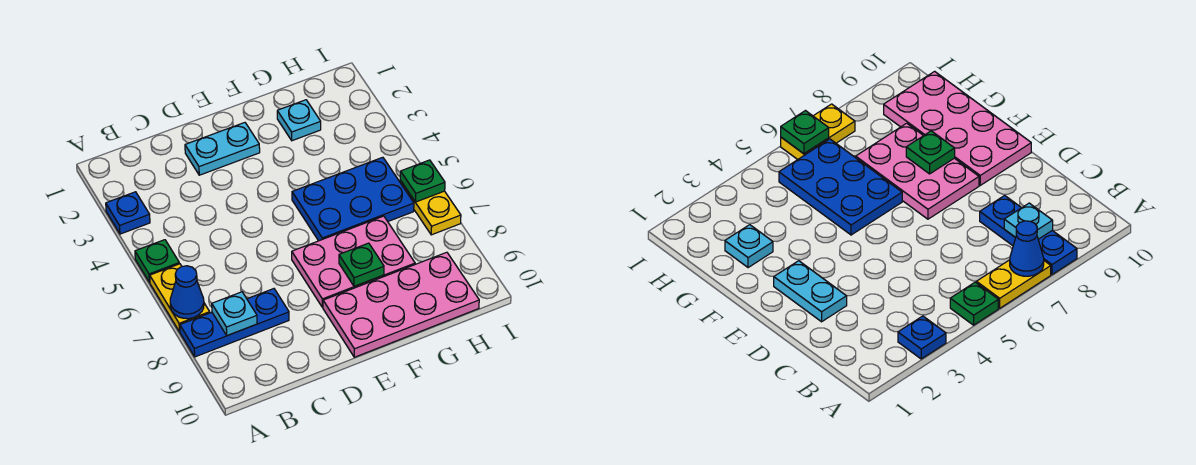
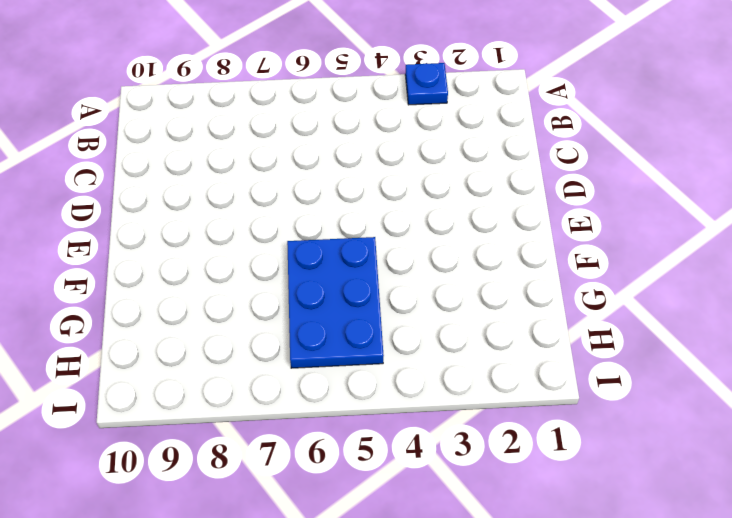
none -> green 1x1 plate [135,240,179,282]
none -> yellow 1x2 plate [150,264,210,332]
none -> blue 1x3 plate [180,289,289,357]

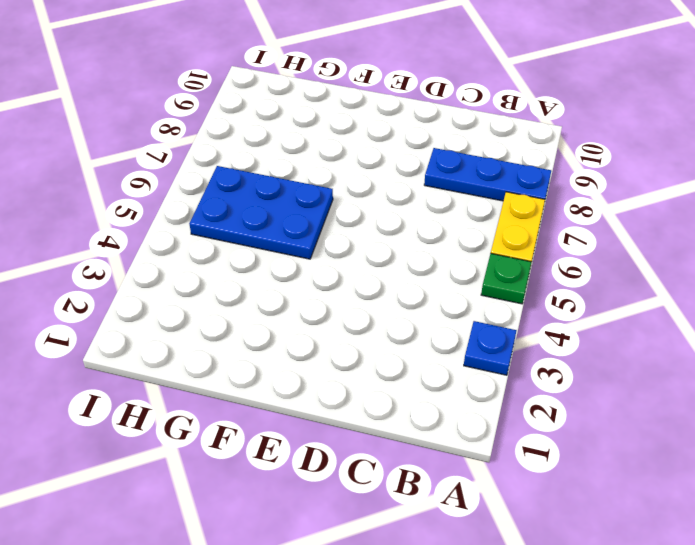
none -> cyan 1x2 plate [185,123,260,175]
none -> pink 2x3 plate [292,216,415,307]
none -> pink 2x4 plate [323,252,479,357]

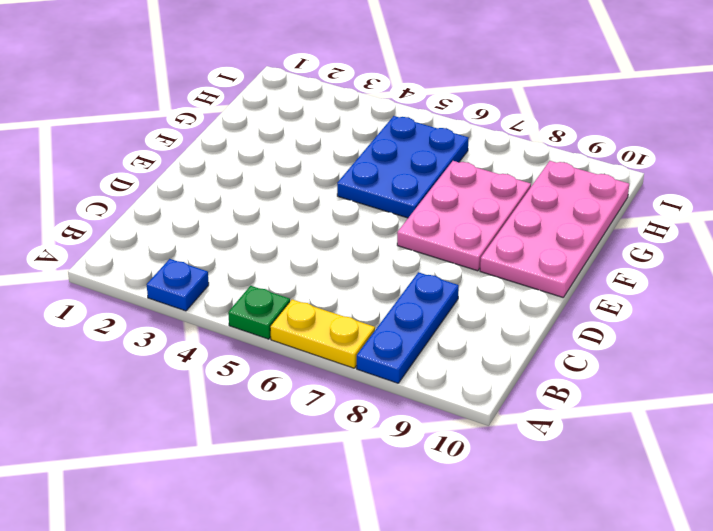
none -> cyan 1x2 plate [185,123,260,175]
none -> cyan 1x1 plate [277,100,321,141]
none -> yellow 1x2 plate [400,180,461,235]

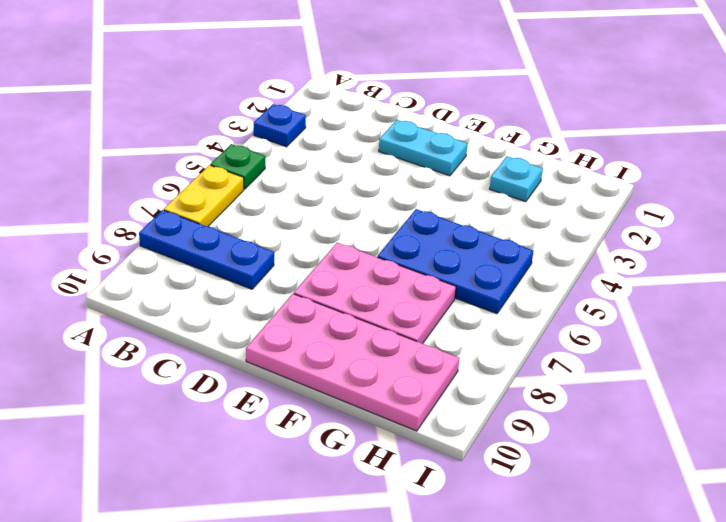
none -> yellow 1x2 plate [400,180,461,235]
none -> blue 1x1 cone [170,266,204,319]
none -> cyan 1x1 plate [212,292,257,336]

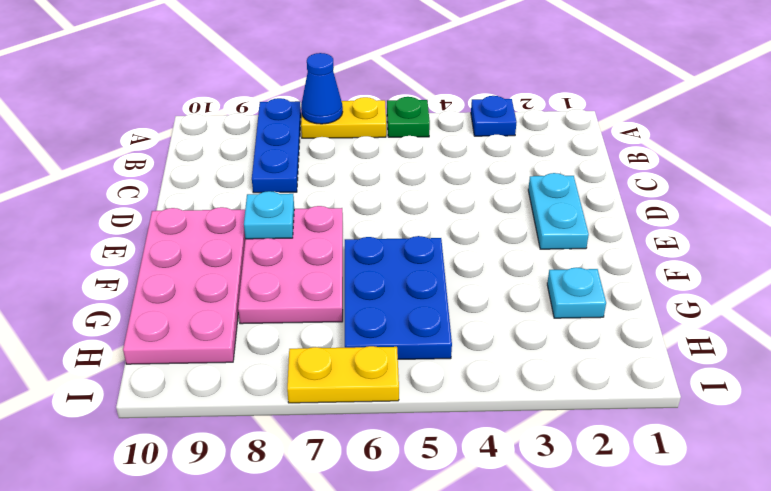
cyan 1x1 plate [244,191,294,239] -> cyan 1x1 plate moved to [212,292,257,336]
none -> green 1x1 plate [339,243,384,286]
none -> green 1x1 plate [400,160,445,202]

